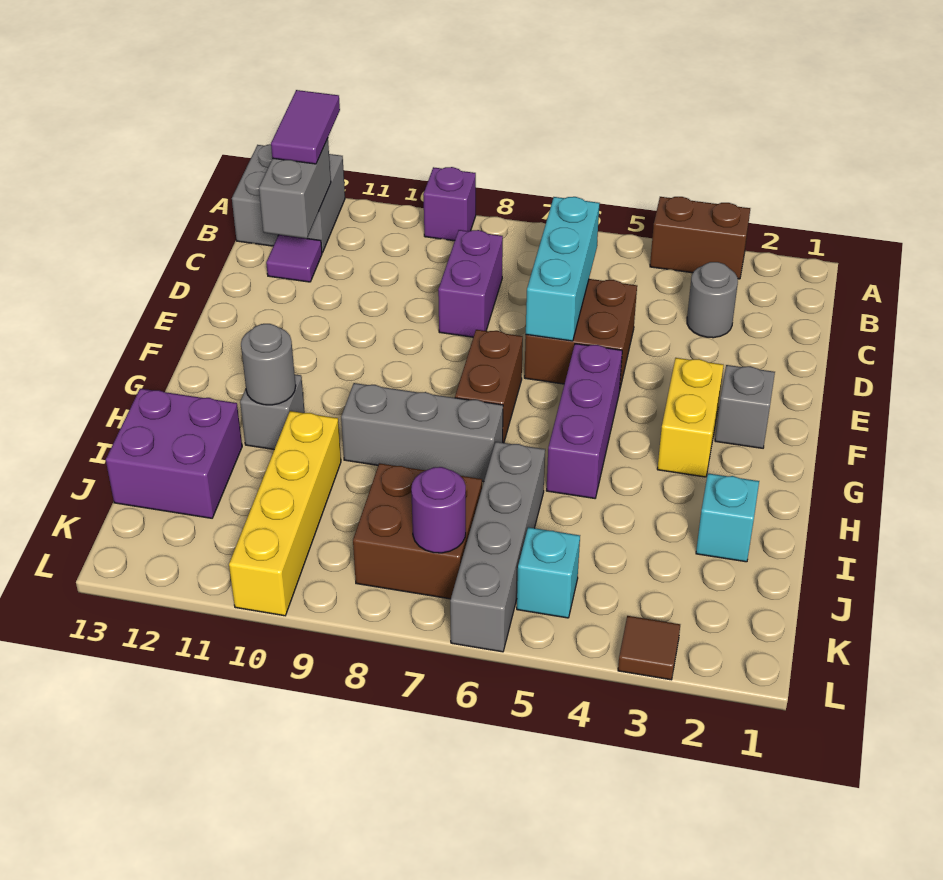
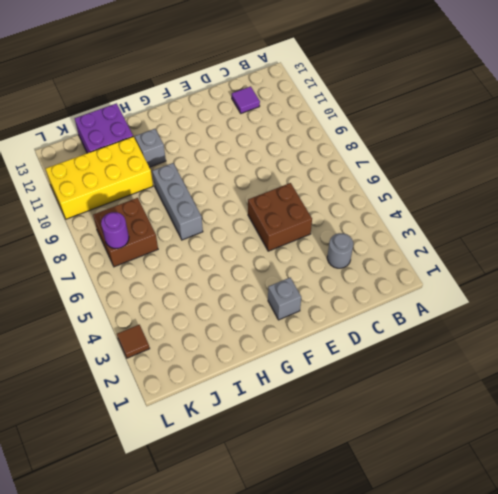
yellow 2x4 brick [46,137,153,219] -> yellow 1x4 brick [229,411,341,616]
none -> brown 1x2 brick [650,197,750,279]
none -> purple 1x1 brick [423,167,476,241]
none -> grey 2x2 brick [232,144,345,253]

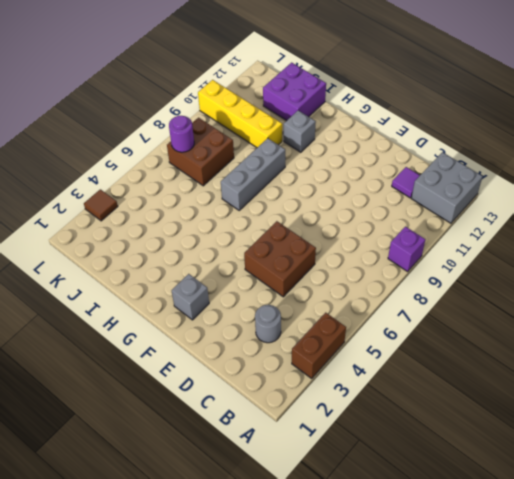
none -> purple 1x2 brick [438,230,503,337]
none -> yellow 1x2 brick [657,358,724,477]
none -> purple 1x3 brick [546,344,622,498]

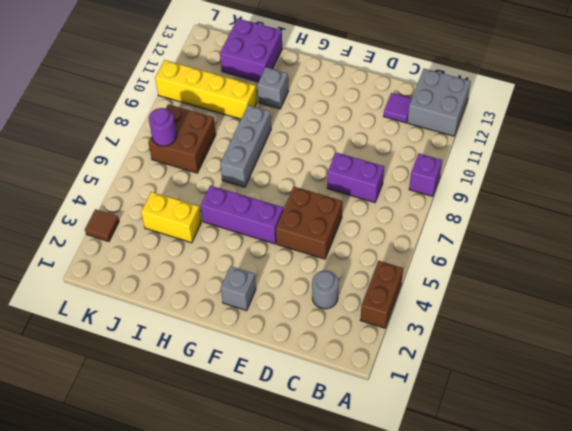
yellow 1x2 brick [141,192,201,243] -> yellow 1x2 brick moved to [657,358,724,477]
none -> brown 1x2 brick [455,330,523,443]
none -> cyan 1x1 brick [696,474,759,562]
none -> grey 1x4 brick [450,442,545,652]

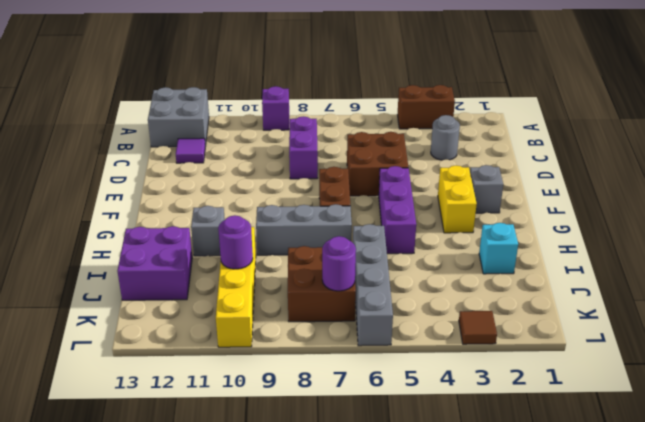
purple 1x1 round brick [218,215,253,269] -> none
none -> cyan 1x1 brick [517,527,580,618]
none -> grey 1x2 brick [259,139,331,238]
none -> cyan 1x3 brick [526,197,599,341]

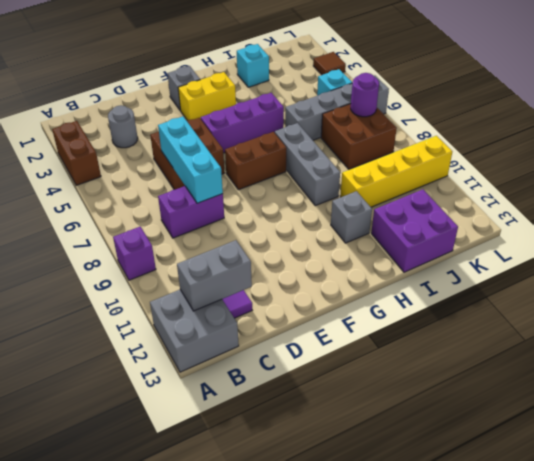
cyan 1x3 brick [158,117,223,203] -> cyan 1x3 brick turned to [526,197,599,341]
none -> grey 1x1 round brick [241,324,296,405]
none -> purple 1x2 tile [271,90,340,164]

